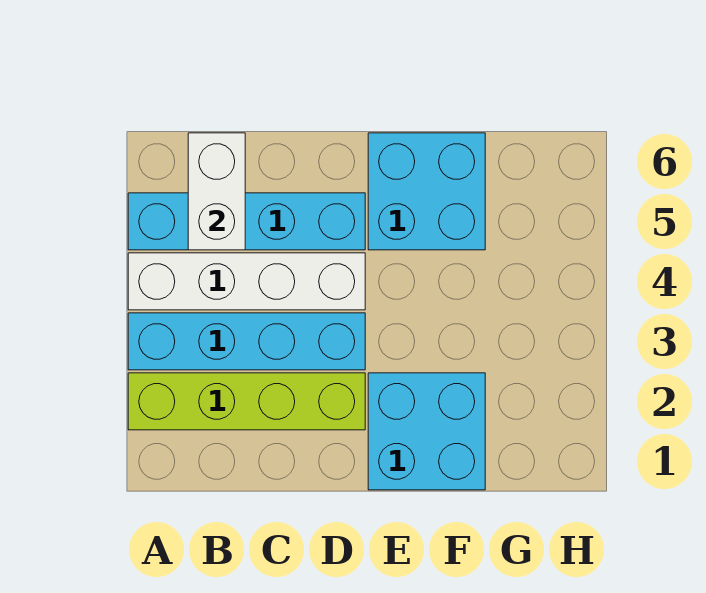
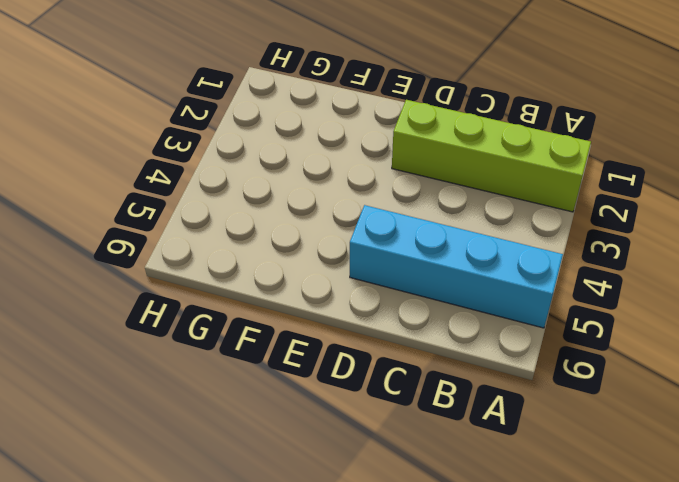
none -> cyan 1x4 brick [128,313,365,370]
none -> white 1x4 brick [128,253,365,310]

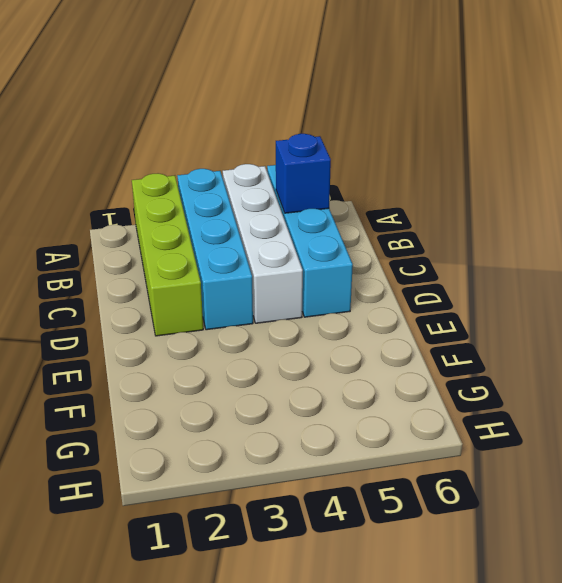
blue 1x1 brick [276,134,331,213] -> white 1x2 brick [188,133,245,250]
none -> cyan 2x2 brick [368,373,485,490]
none -> cyan 2x2 brick [368,133,485,250]

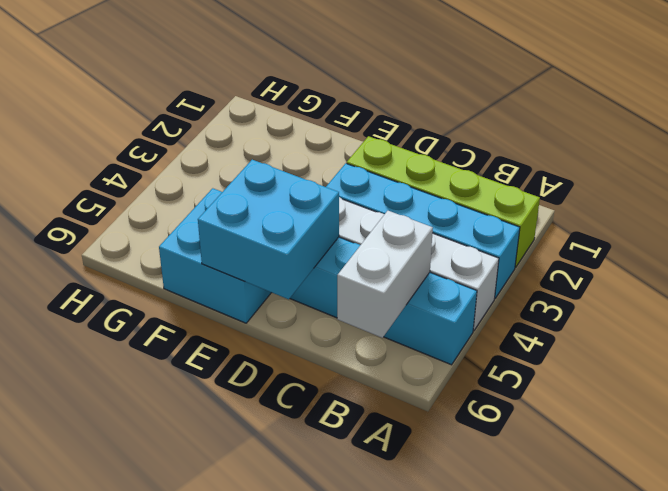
cyan 2x2 brick [198,160,339,299] -> cyan 2x2 brick moved to [368,373,485,490]

